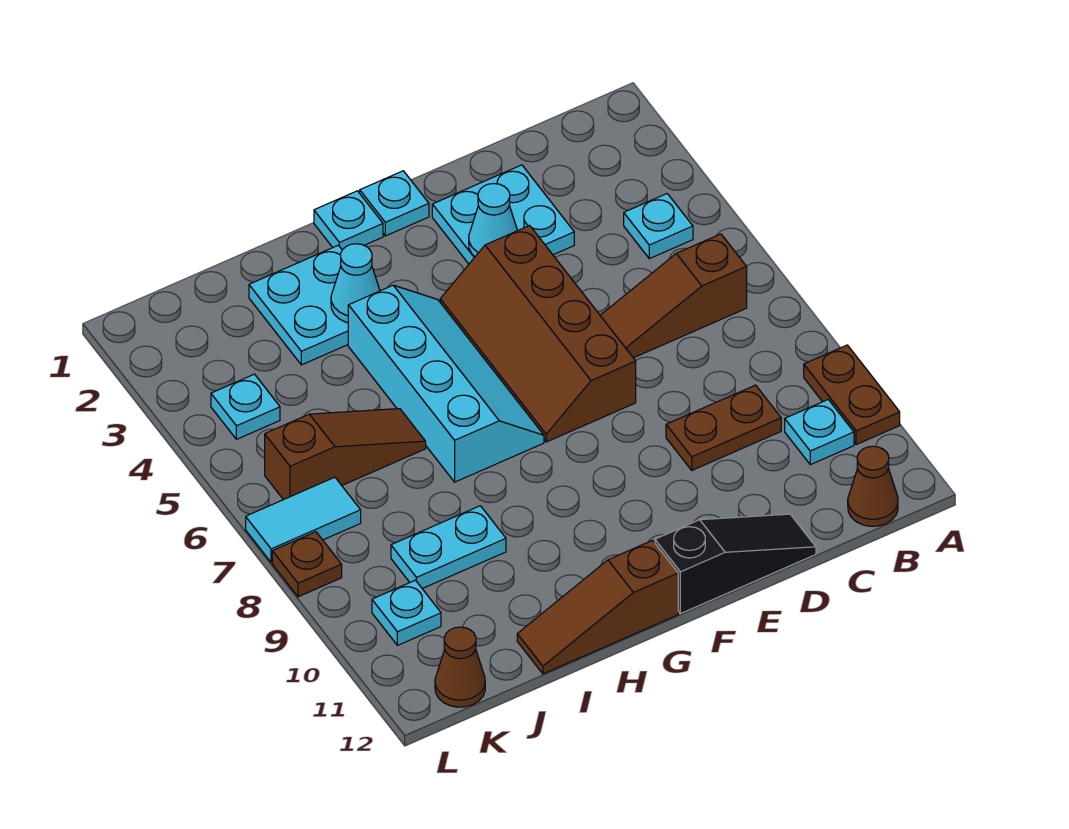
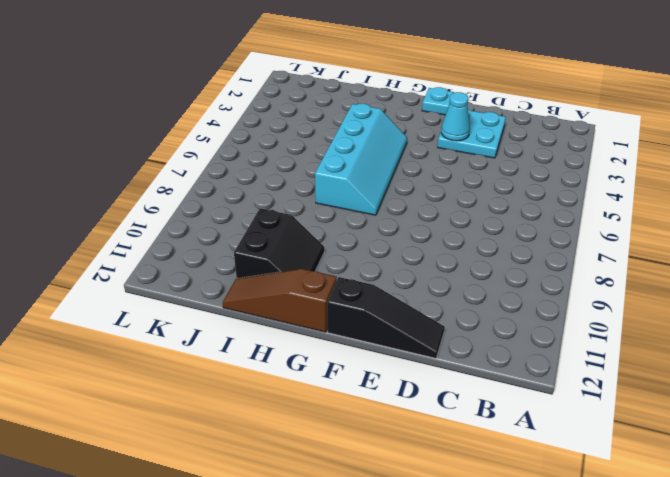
black 2x2 slope [234,208,324,278] -> none
none -> brown 1x2 plate [804,345,900,445]
none -> cyan 1x1 plate [624,194,693,259]
none -> brown 1x3 slope [600,234,747,358]

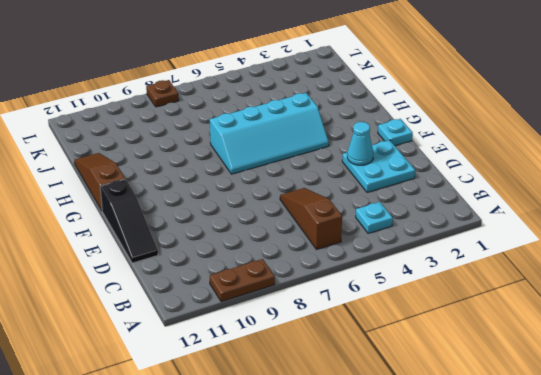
none -> cyan 1x1 plate [785,400,854,465]
none -> brown 1x1 cone [848,446,898,526]
none -> brown 1x2 plate [666,385,781,470]

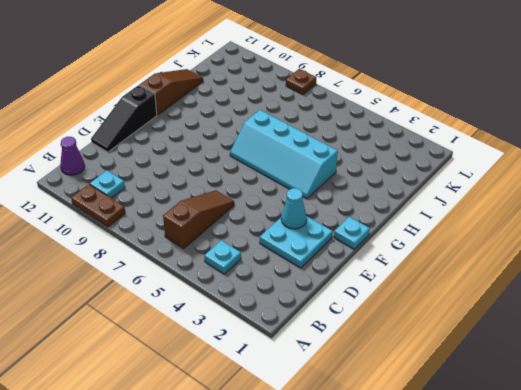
purple 1x1 cone [60,137,85,175] -> brown 1x1 cone [848,446,898,526]
none -> brown 1x2 plate [666,385,781,470]
none -> brown 2x4 slope [440,226,636,442]
none -> cyan 1x1 plate [314,191,383,250]

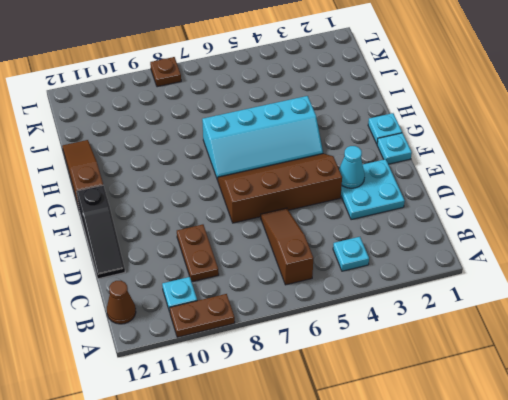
none -> cyan 2x2 plate [249,245,348,365]
none -> brown 1x3 slope [265,409,426,500]
none -> cyan 1x2 plate [391,506,506,589]

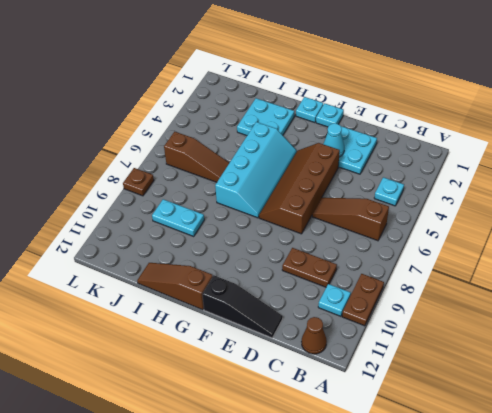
none -> cyan 1x1 plate [211,374,280,439]
none -> cyan 1x2 tile [246,477,361,562]
none -> cyan 1x1 plate [372,580,441,645]

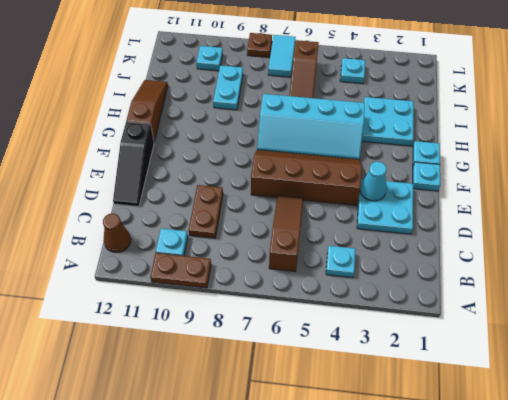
none -> brown 1x1 cone [435,627,485,707]
none -> cyan 1x1 cone [331,244,380,323]

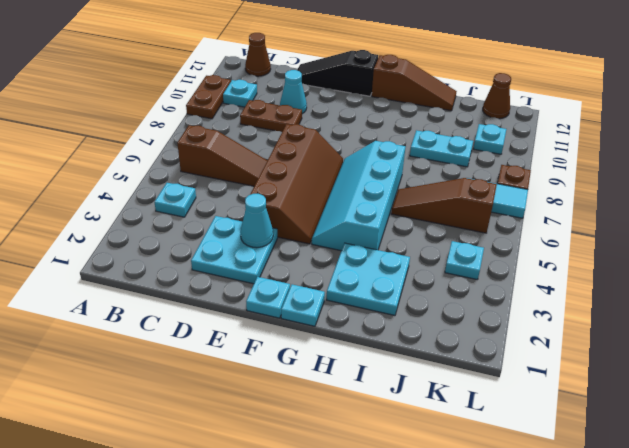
cyan 1x1 cone [280,70,307,114] -> cyan 1x1 cone moved to [331,244,380,323]

